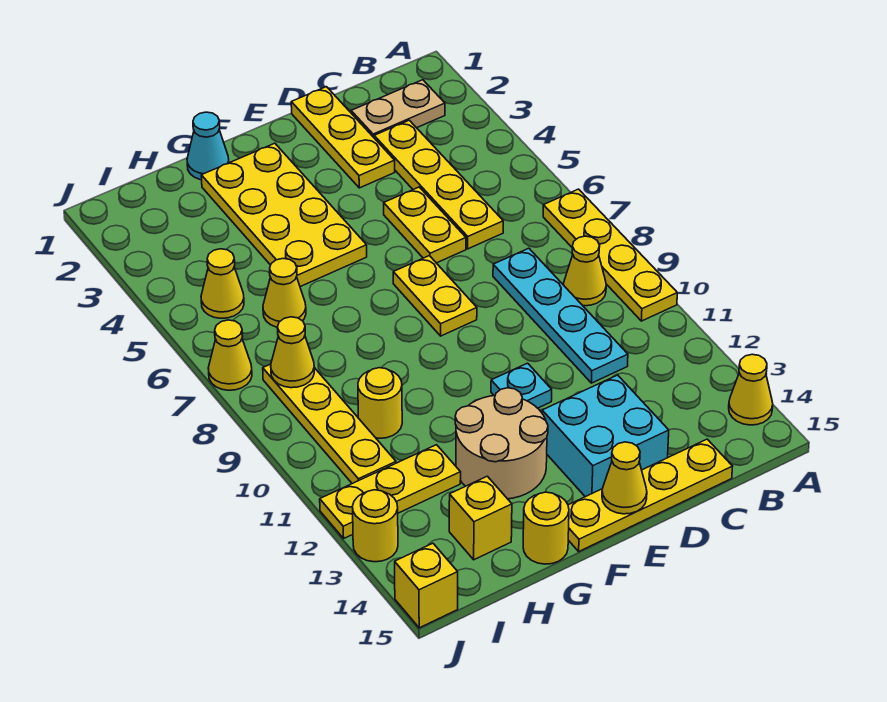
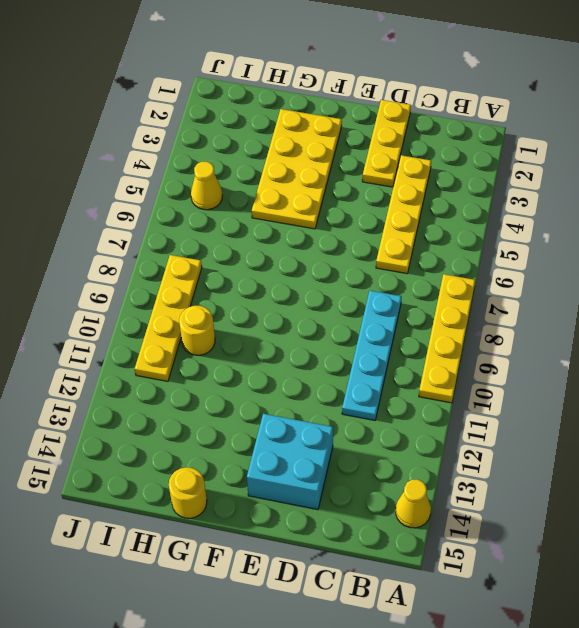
none -> tan 1x2 plate [351,80,445,137]
none -> yellow 1x1 cone [564,236,606,306]
none -> yellow 1x4 plate [568,439,733,551]

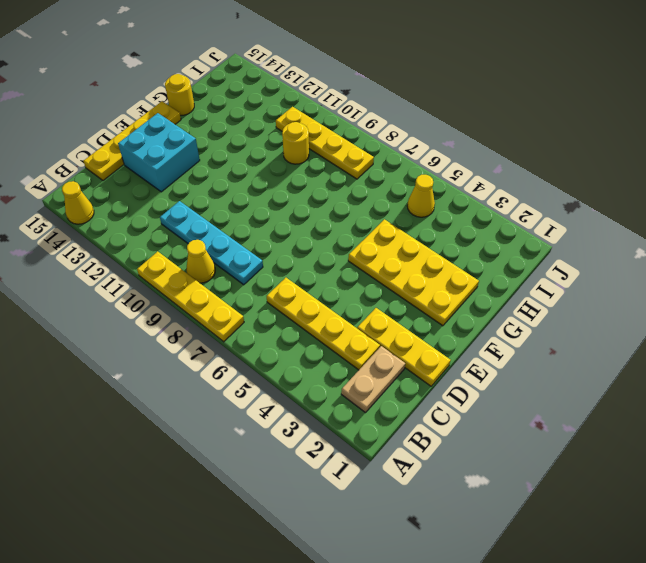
none -> yellow 1x2 plate [384,187,466,263]
none -> yellow 1x2 plate [393,256,477,336]
none -> cyan 1x1 plate [491,363,552,408]

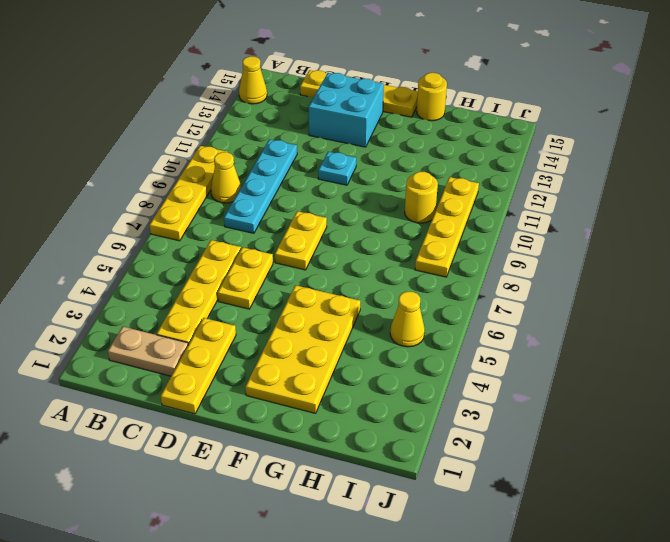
none -> tan 2x2 round brick [455,388,548,499]
none -> cyan 1x1 cone [187,112,229,180]
none -> yellow 1x1 cone [263,259,306,327]

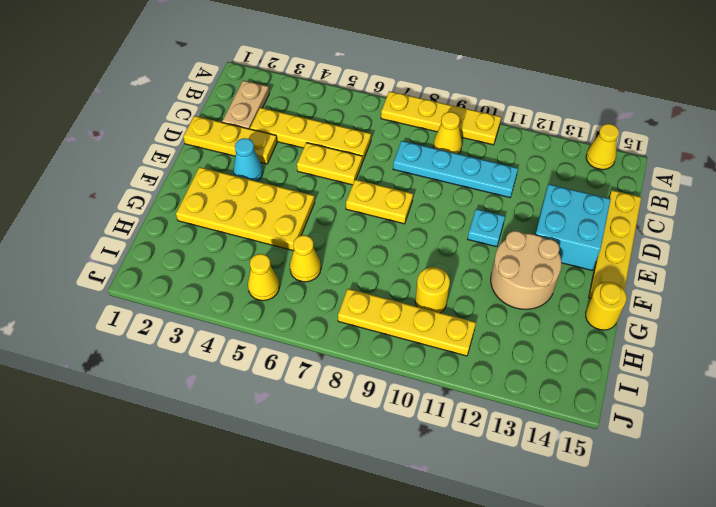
cyan 1x1 cone [233,138,263,181] -> cyan 1x1 cone moved to [187,112,229,180]
none -> yellow 1x3 plate [320,445,461,538]
none -> yellow 1x1 brick [449,476,512,560]
none -> yellow 1x1 cone [208,320,252,390]

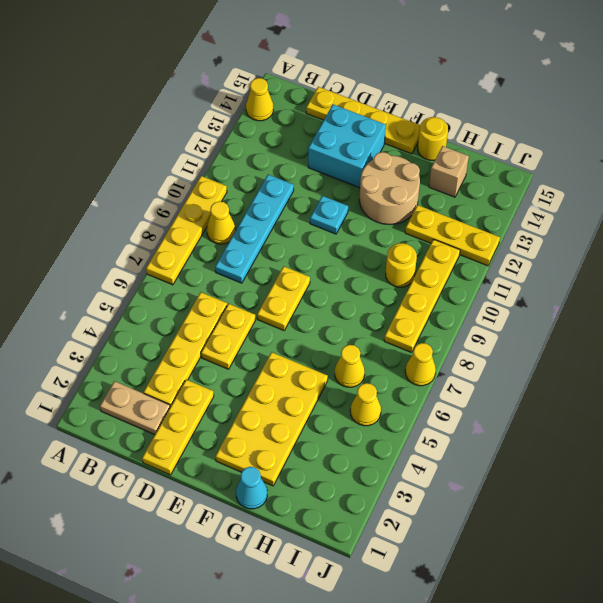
tan 1x1 brick [429,146,469,197] -> yellow 1x1 brick [449,476,512,560]
none -> yellow 1x1 round brick [353,490,398,562]
none -> yellow 1x1 brick [395,543,458,628]
none -> yellow 1x1 cone [602,442,647,514]

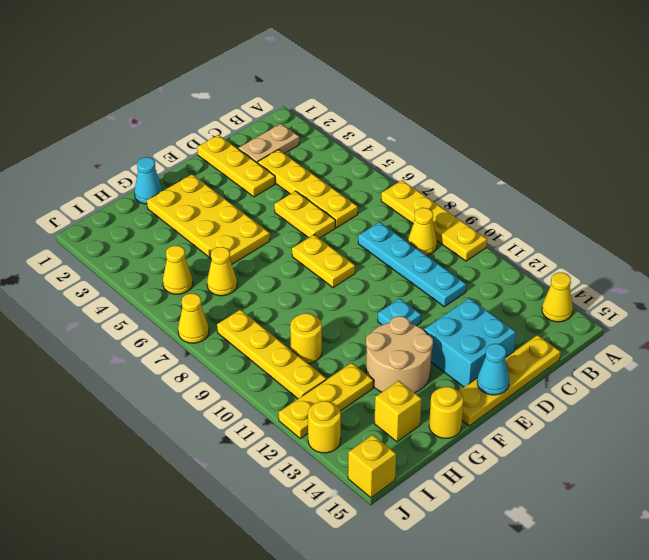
cyan 1x1 cone [477,344,509,395] -> yellow 1x1 cone [602,442,647,514]
none -> yellow 1x1 cone [271,317,314,388]

